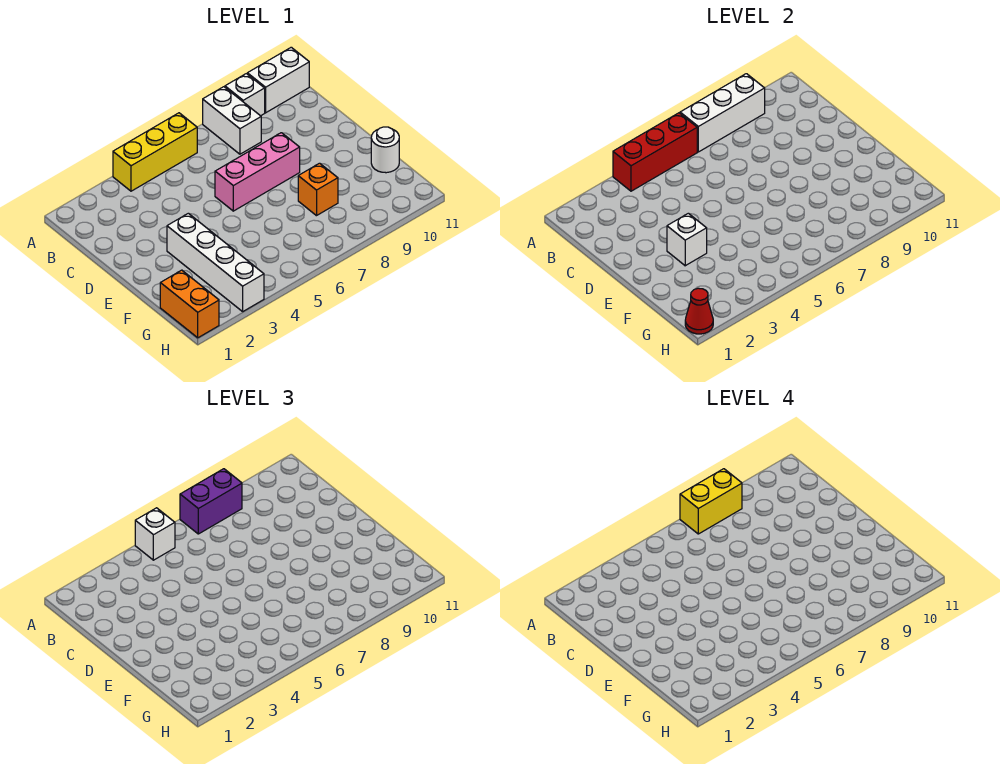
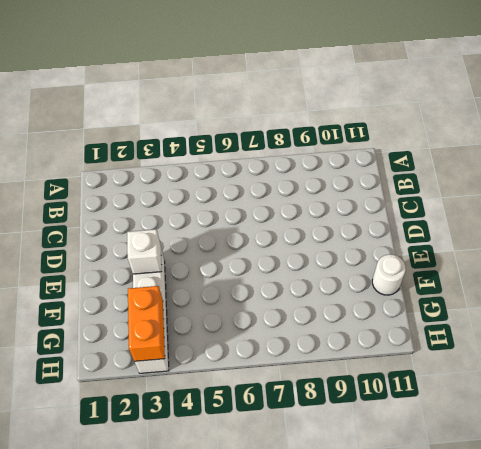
orange 1x2 brick [128,286,165,361] -> orange 1x2 brick moved to [160,270,219,338]
none -> yellow 1x3 brick [113,113,197,191]
none -> white 1x2 brick [203,87,261,154]
none -> white 1x1 brick [225,74,265,116]

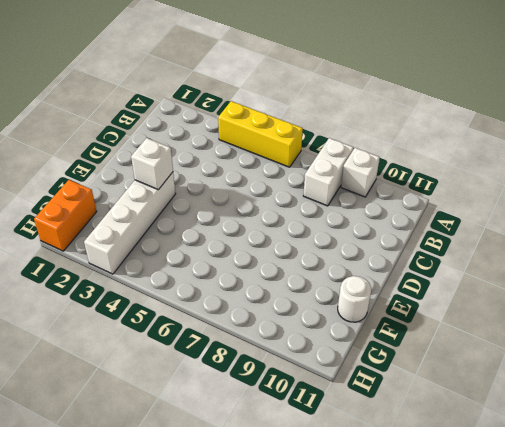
none -> white 1x2 brick [247,47,309,113]
none -> pink 1x3 brick [215,133,300,211]
none -> orange 1x1 brick [298,163,338,216]

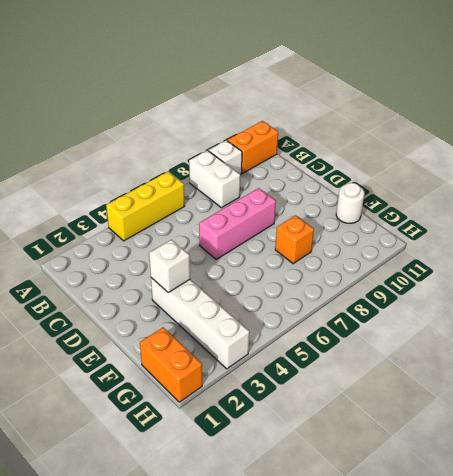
orange 1x2 brick [227,121,278,174] -> white 1x2 brick [247,47,309,113]
none -> red 1x3 brick [613,113,697,191]
none -> white 1x3 brick [680,74,765,152]
none -> red 1x1 cone [685,288,713,334]

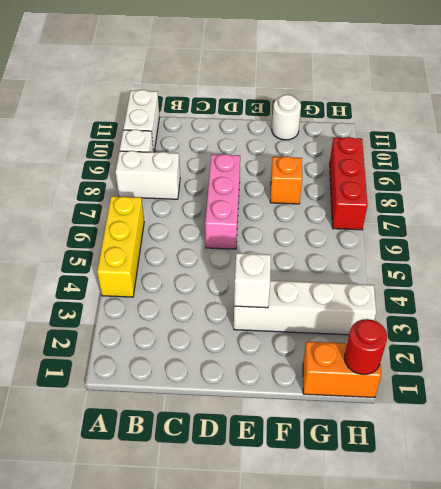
red 1x1 round brick [344,319,387,375] -> red 1x1 cone [685,288,713,334]
red 1x3 brick [330,137,368,230] -> red 1x3 brick moved to [613,113,697,191]
none -> white 1x3 brick [680,74,765,152]
none -> white 1x1 brick [135,508,175,560]
none -> purple 1x2 brick [180,469,242,534]

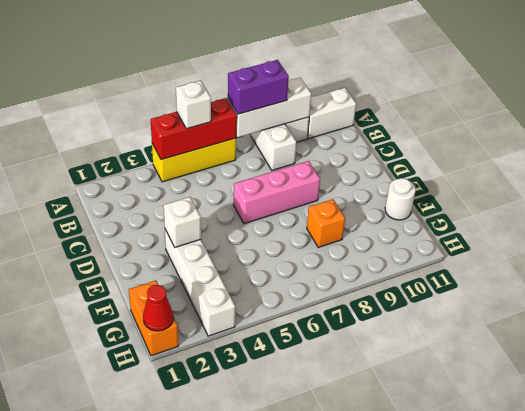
none -> yellow 1x2 brick [680,469,742,534]

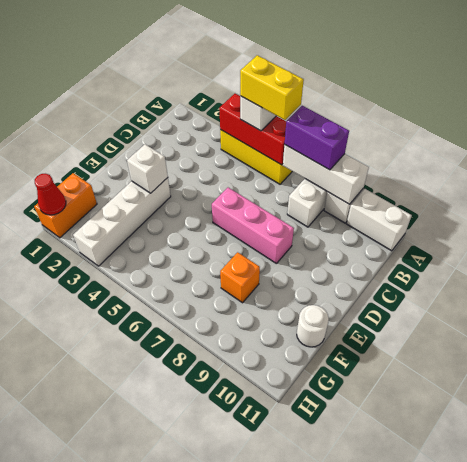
yellow 1x2 brick [240,55,304,120] -> yellow 1x2 brick moved to [680,469,742,534]

